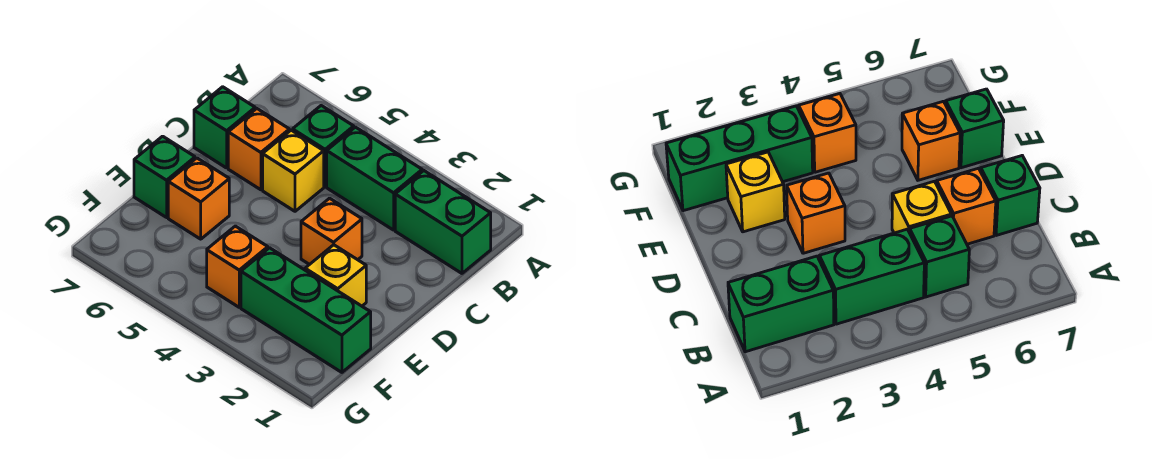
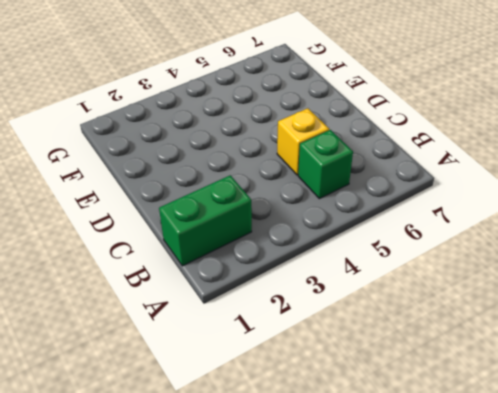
none -> green 1x2 brick [327,127,422,230]
none -> orange 1x1 brick [228,109,289,190]
none -> green 1x1 brick [194,87,255,168]

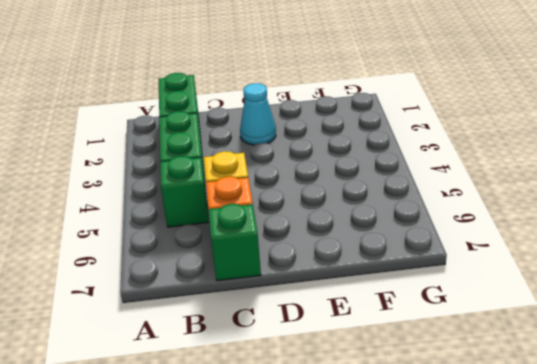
cyan 1x1 cone [240,83,276,145] -> none
none -> orange 1x1 brick [301,198,362,265]
none -> yellow 1x1 brick [305,245,366,306]
none -> orange 1x1 brick [168,158,229,239]

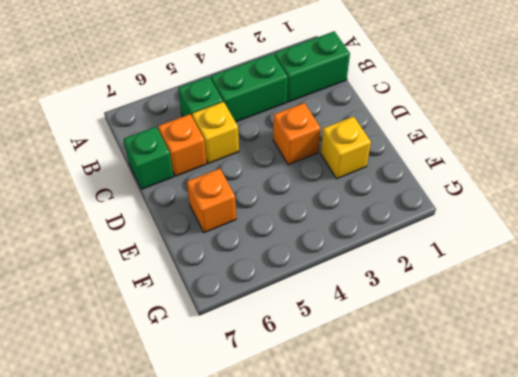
none -> green 1x1 brick [134,136,195,217]
none -> green 1x3 brick [241,248,371,372]
none -> orange 1x1 brick [207,226,268,307]

